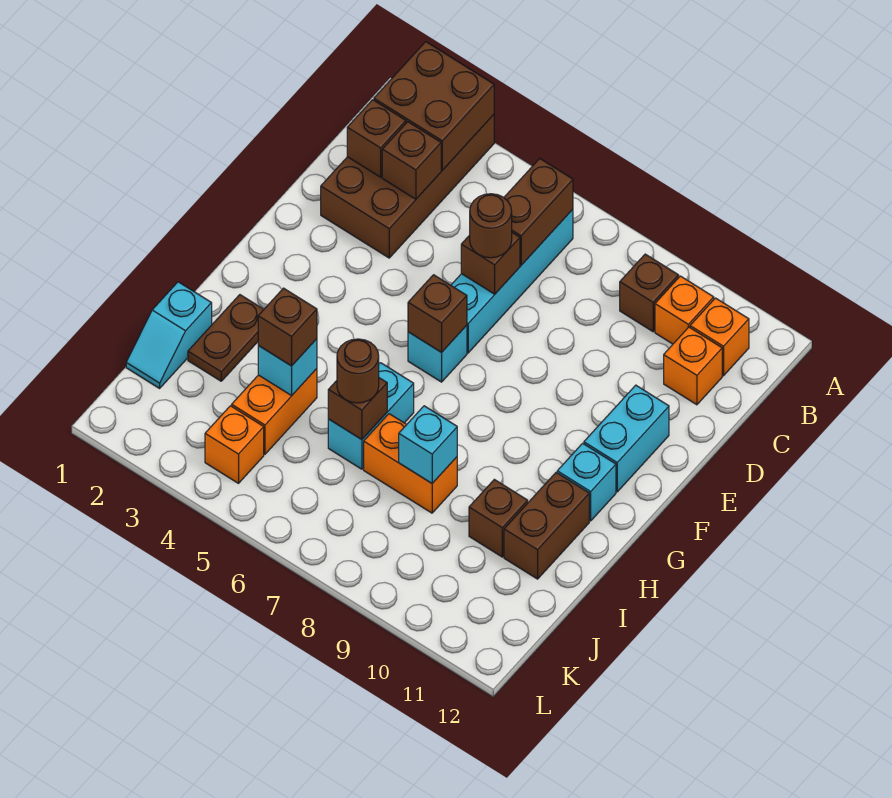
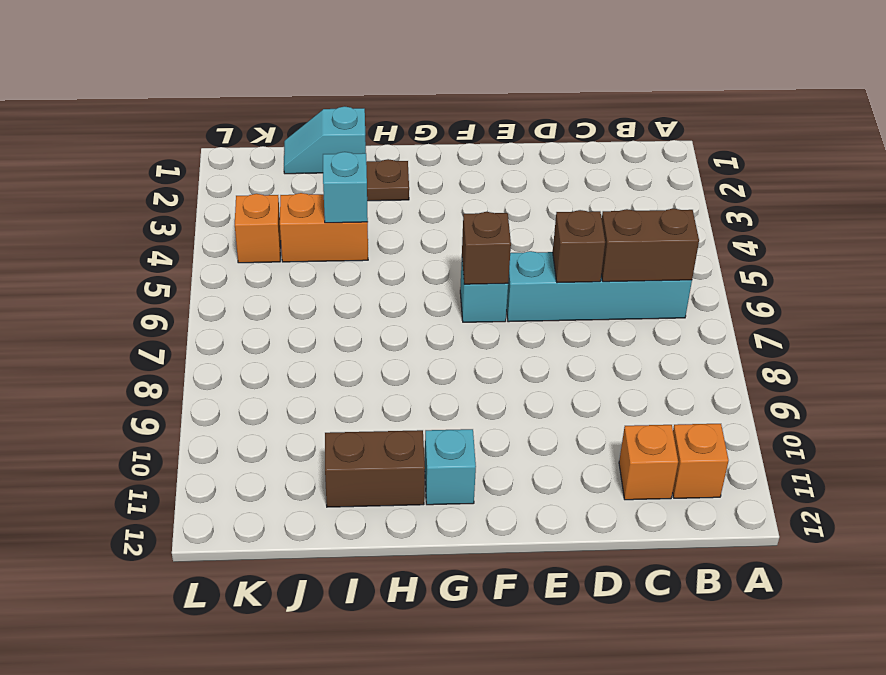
none -> brown 2x4 brick [321,115,494,258]
none -> brown 1x1 brick [620,254,679,332]
none -> orange 1x1 brick [655,276,714,344]

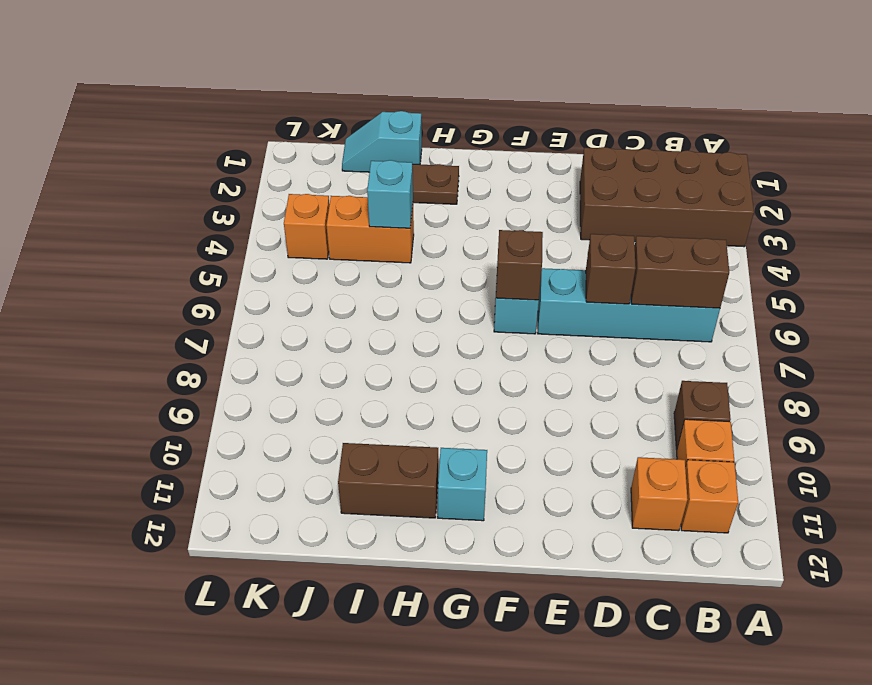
none -> cyan 1x2 brick [584,385,669,492]
none -> cyan 1x2 brick [328,363,414,469]
none -> orange 1x2 brick [364,414,457,513]

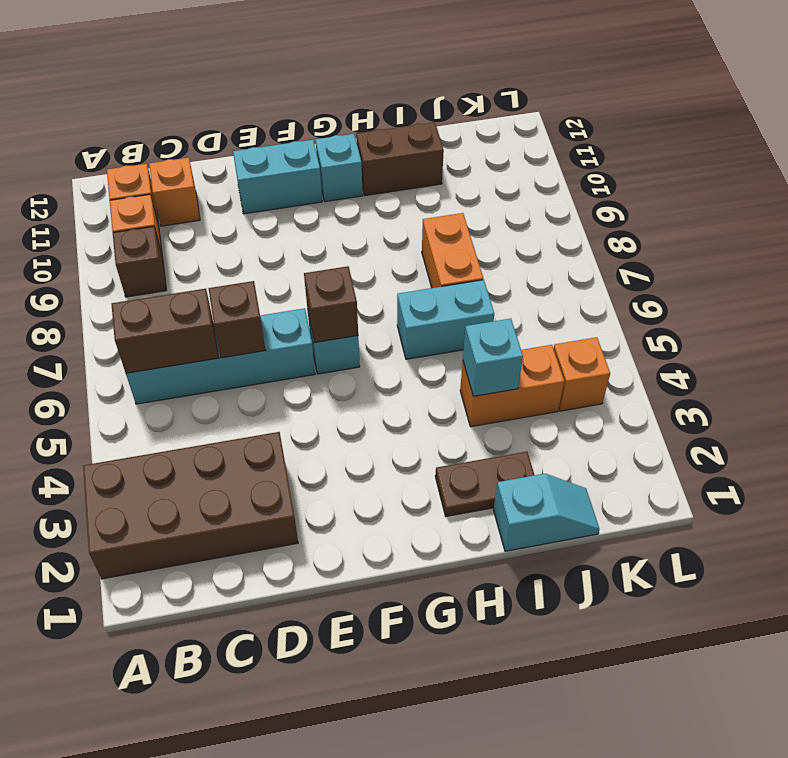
none -> brown 1x1 brick [469,479,528,557]
none -> brown 2x2 brick [374,42,494,170]
none -> brown 1x1 brick [347,100,406,177]

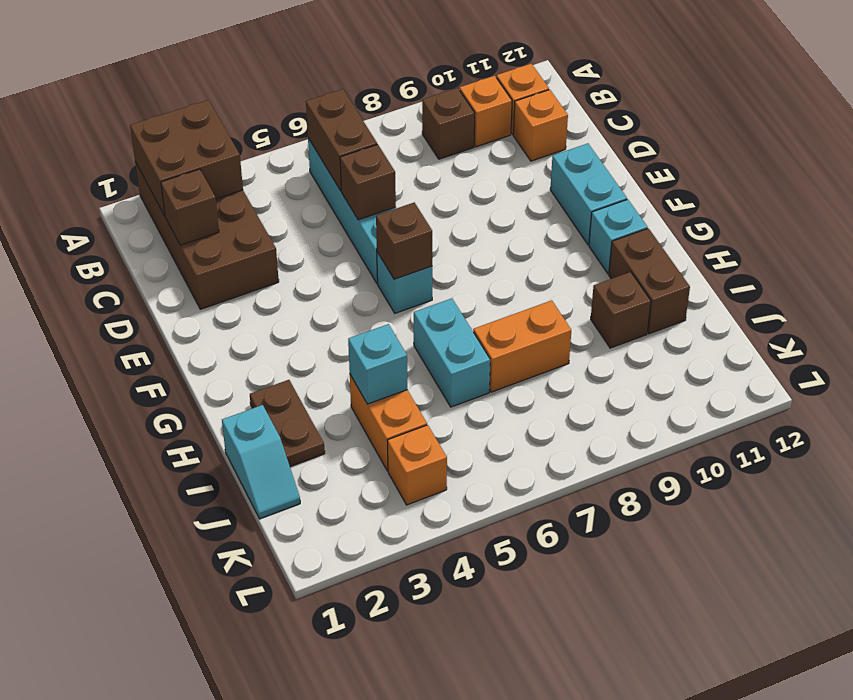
none -> brown 1x1 brick [382,122,441,199]
none -> brown 1x1 brick [328,378,387,440]
none -> cyan 1x1 brick [399,406,457,483]

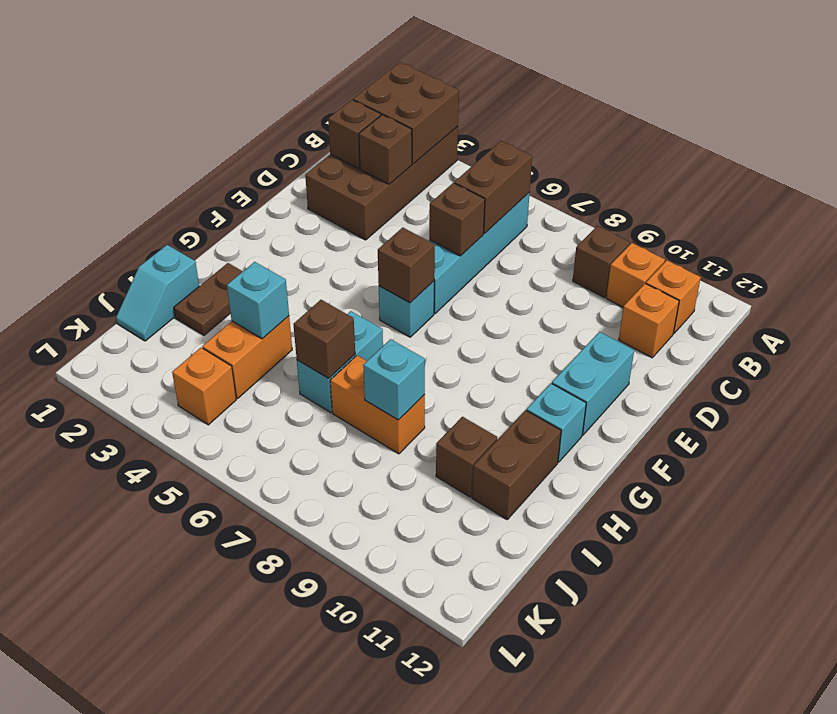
none -> brown 1x1 round brick [470,194,512,258]
none -> brown 1x1 brick [258,288,317,366]
none -> brown 1x1 round brick [337,339,379,403]

